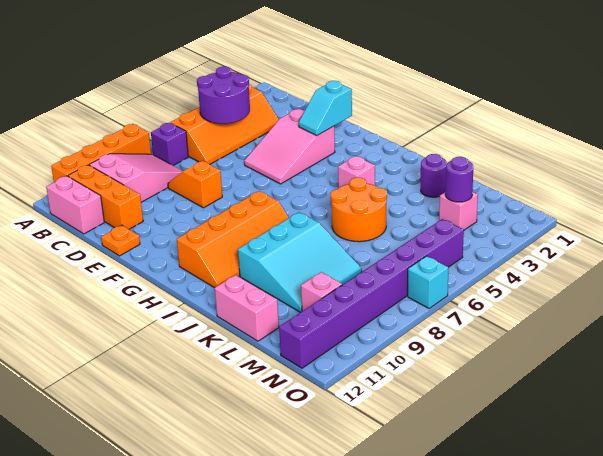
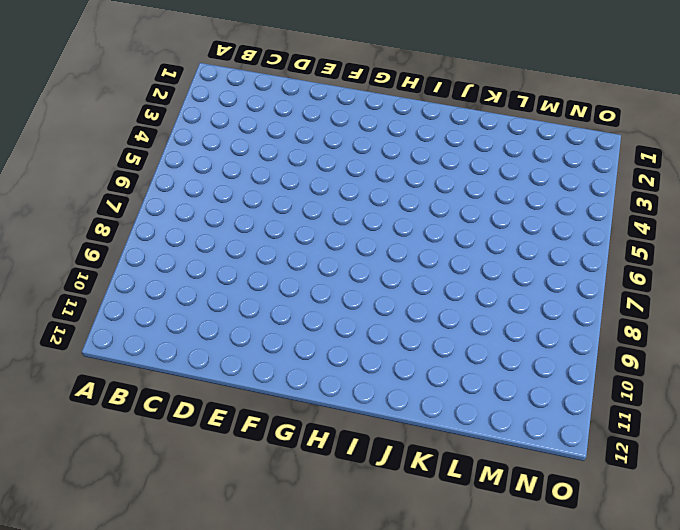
none -> orange 1x4 brick [51,124,151,182]
none -> orange 2x4 slope [170,85,279,164]
none -> purple 1x1 brick [151,123,188,166]

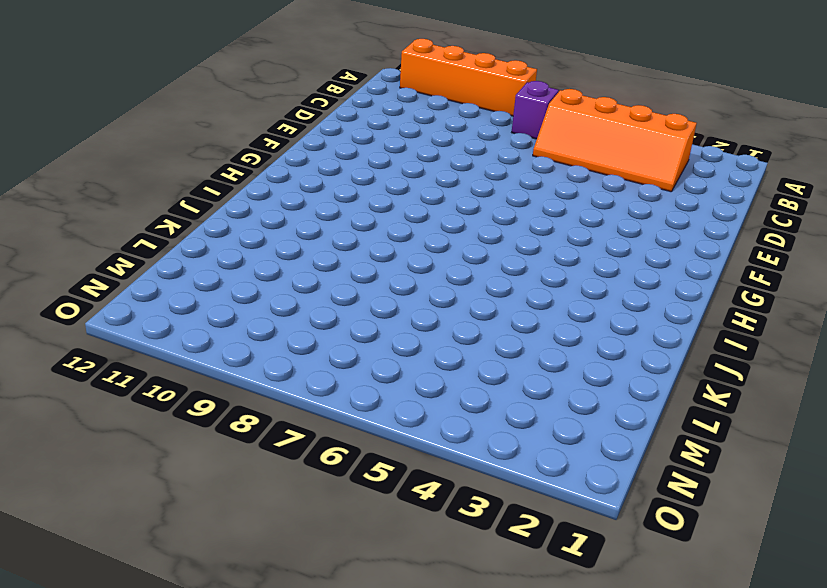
none -> pink 2x3 slope [89,154,183,202]
none -> orange 1x3 brick [68,165,143,229]
none -> pink 1x2 brick [46,176,104,234]

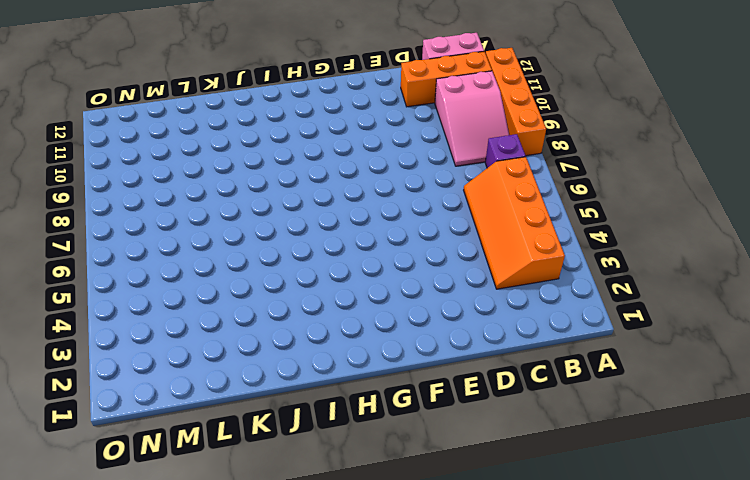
none -> orange 1x2 slope [168,161,222,208]
none -> pink 2x3 slope [244,109,335,184]
none -> orange 1x1 plate [101,225,140,256]

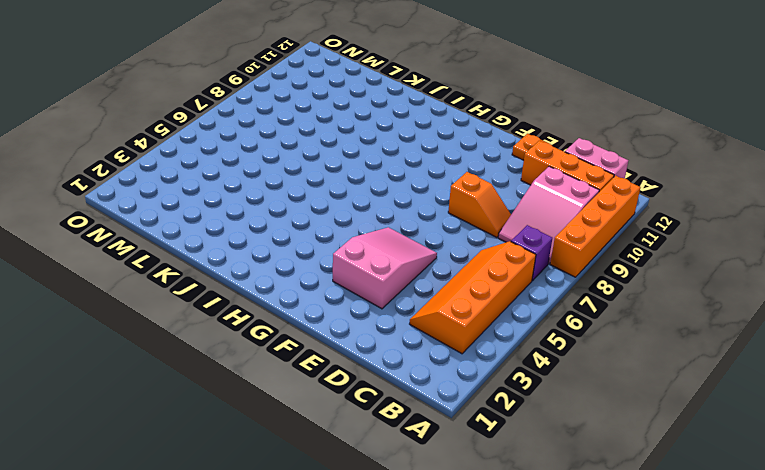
none -> orange 2x4 slope [177,191,289,288]
none -> pink 1x1 brick [338,156,375,188]
none -> orange 2x2 round brick [331,178,387,242]

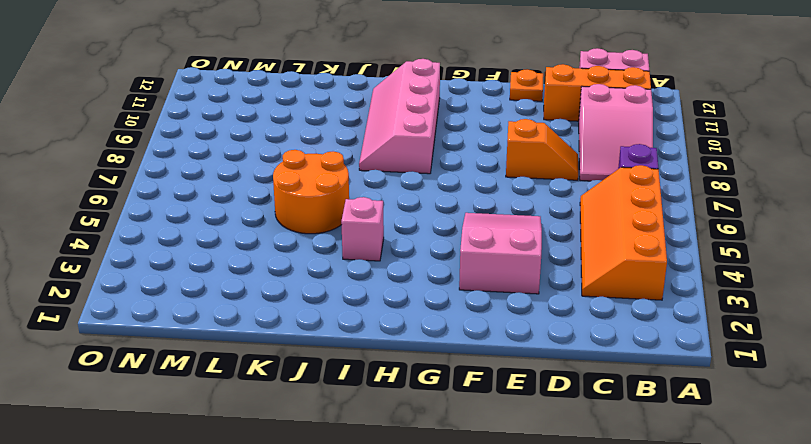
pink 2x4 slope [359,59,440,174] -> orange 2x4 slope [177,191,289,288]
none -> orange 1x4 brick [51,124,151,182]
none -> cyan 3x3 slope [238,212,362,312]
none -> purple 1x1 round brick [421,154,447,197]

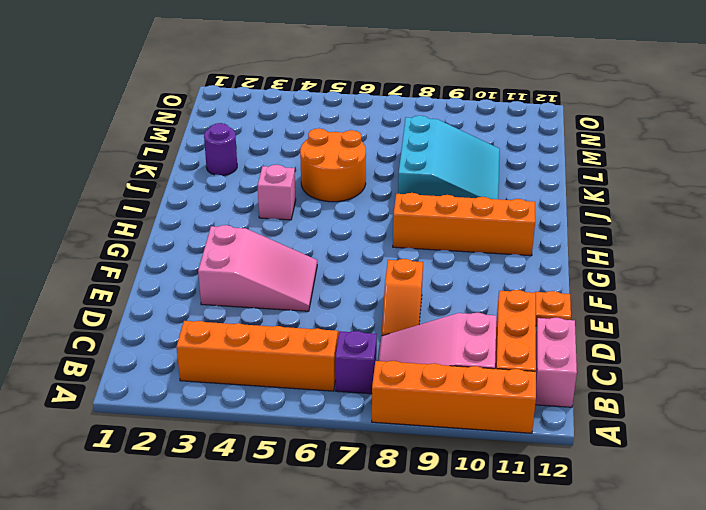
cyan 3x3 slope [398,116,500,199] -> cyan 3x3 slope turned to [238,212,362,312]
none -> pink 1x2 brick [215,275,279,341]
none -> pink 1x1 brick [439,192,478,230]
none -> pink 1x1 brick [301,272,342,311]

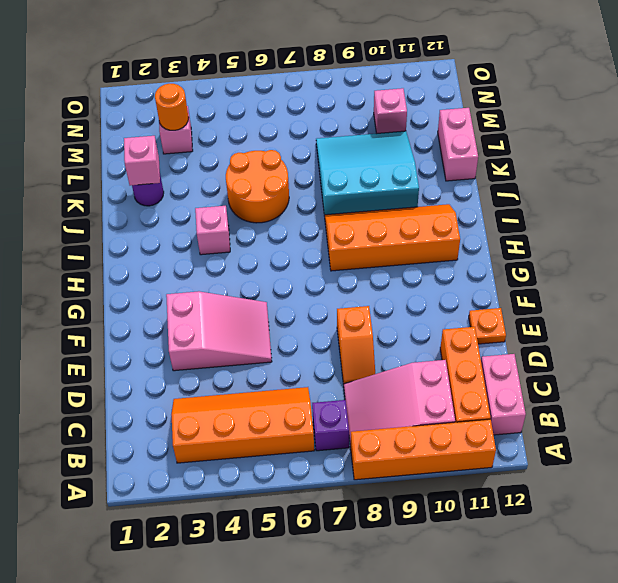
pink 1x1 brick [124,136,160,185] -> none
orange 1x1 round brick [155,84,189,130] -> purple 1x1 round brick [445,157,473,202]
none -> purple 1x8 brick [279,219,464,368]
none -> cyan 1x1 brick [408,256,449,308]
none -> purple 2x2 round brick [197,66,250,124]

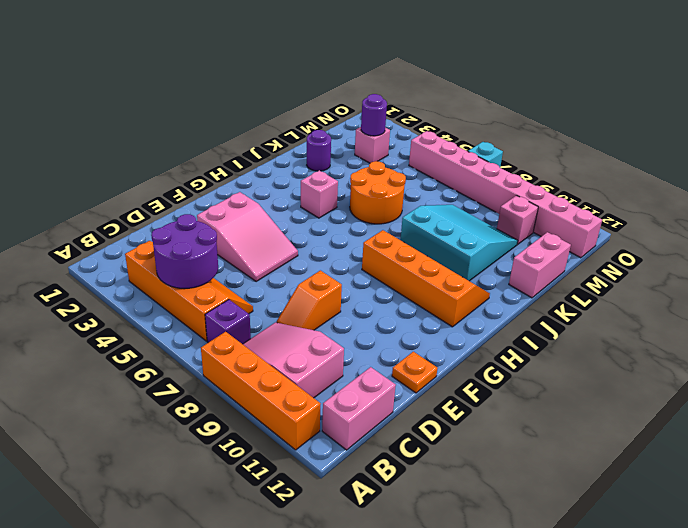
pink 1x8 brick [409,131,602,258] -> purple 1x8 brick [279,219,464,368]
none -> orange 1x3 brick [68,165,143,229]
none -> cyan 1x2 slope [299,81,352,135]

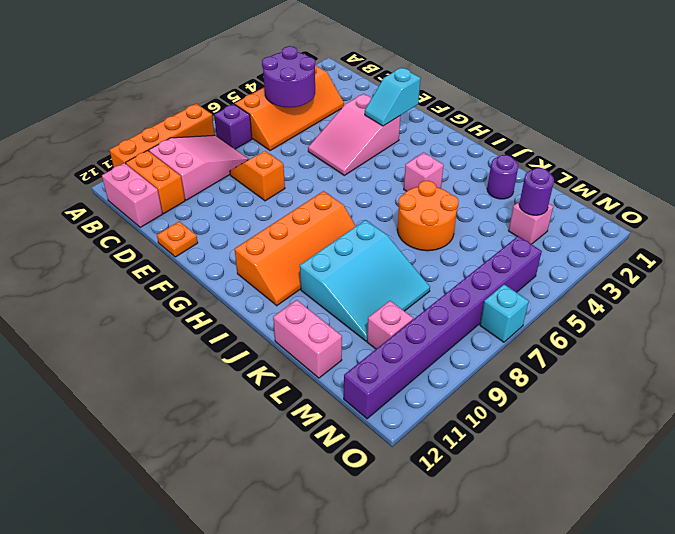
orange 1x2 brick [126,151,185,213] -> orange 1x3 brick [68,165,143,229]

